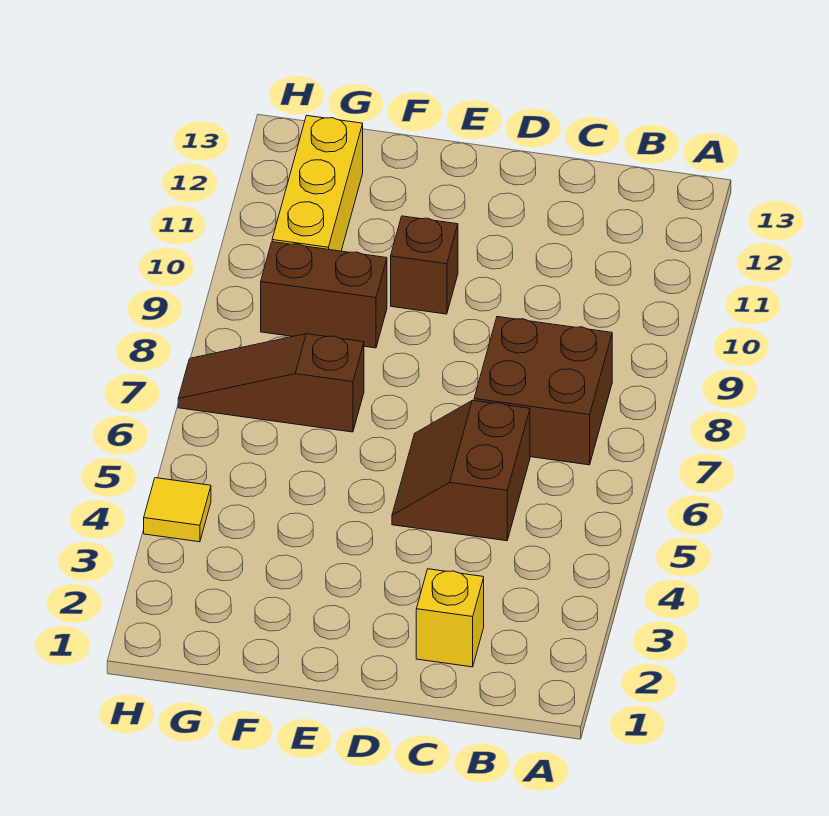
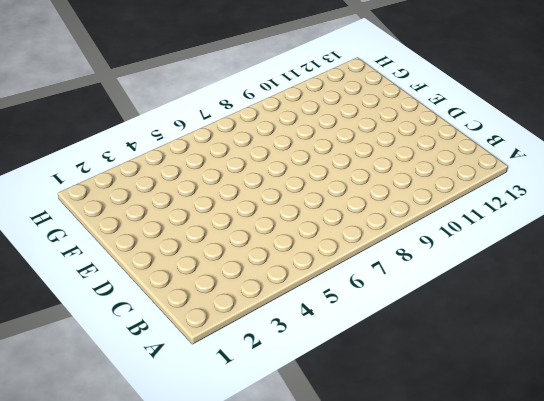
none -> brown 2x2 brick [474,317,612,465]
none -> yellow 1x1 brick [416,569,484,667]

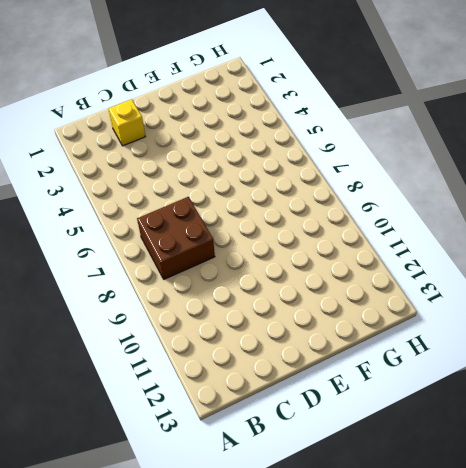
none -> brown 2x2 slope [392,400,530,541]
none -> brown 1x1 brick [391,216,458,314]

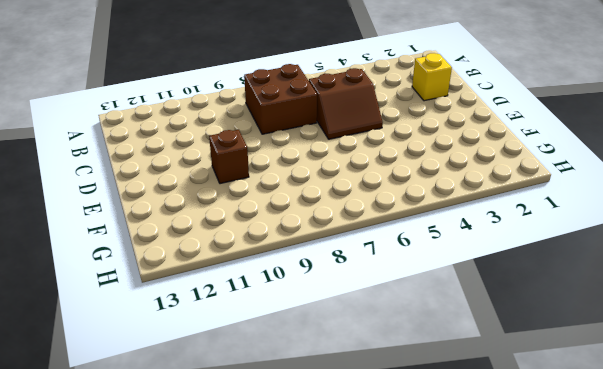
none -> brown 1x3 slope [178,334,364,432]
none -> brown 1x2 brick [261,242,387,348]

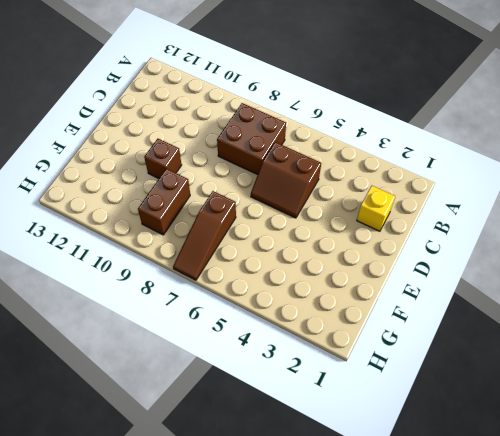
none -> yellow 1x3 brick [272,116,363,251]
none -> yellow 1x1 tile [144,478,211,542]

